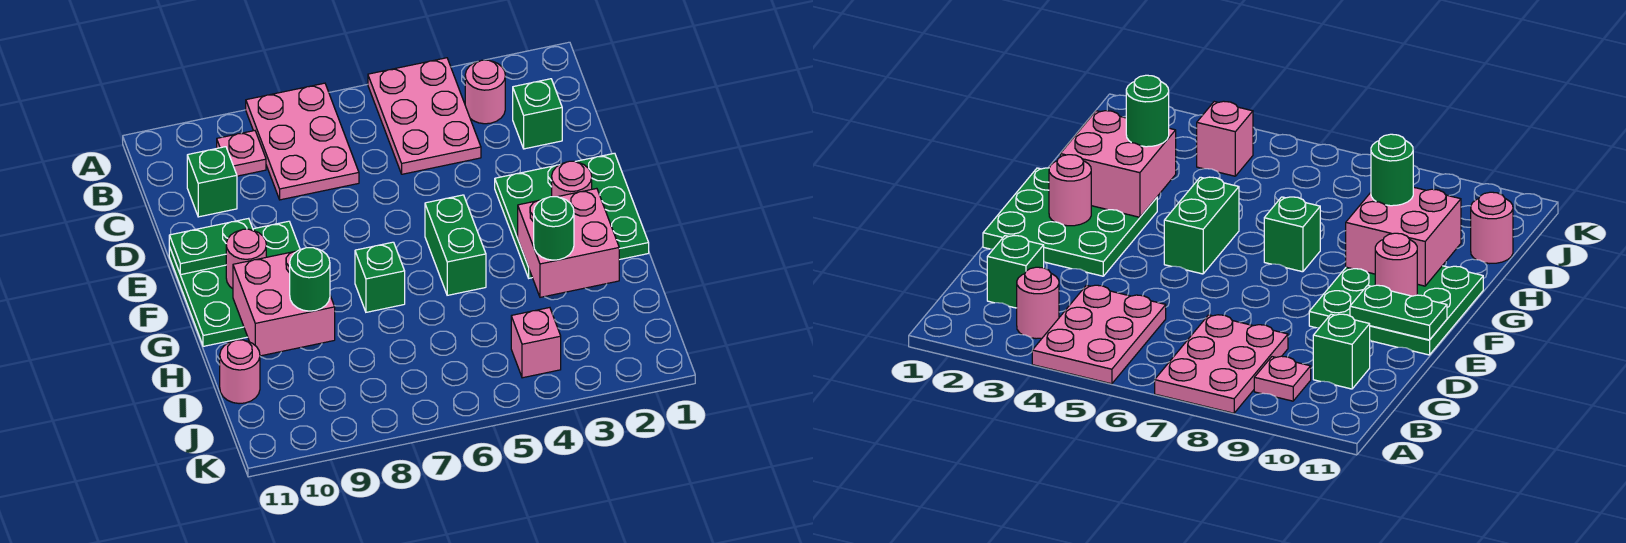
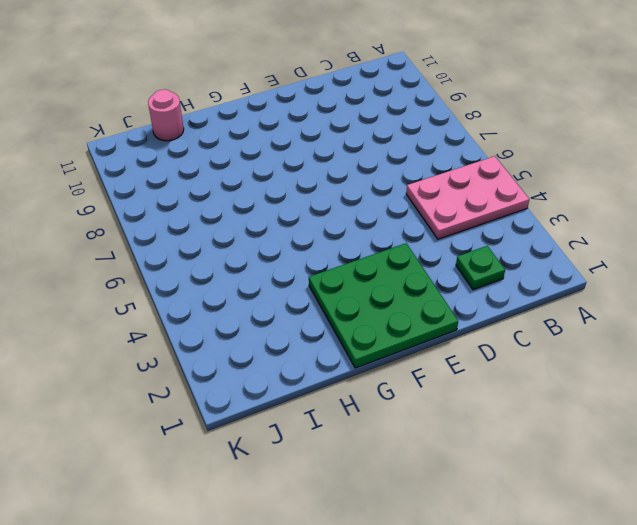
green 1x1 plate [456,246,505,290] -> green 1x1 brick [513,79,562,149]
none -> pink 2x3 plate [246,83,359,200]
none -> pink 1x1 round brick [465,60,505,124]
none -> pink 1x1 plate [217,131,266,176]

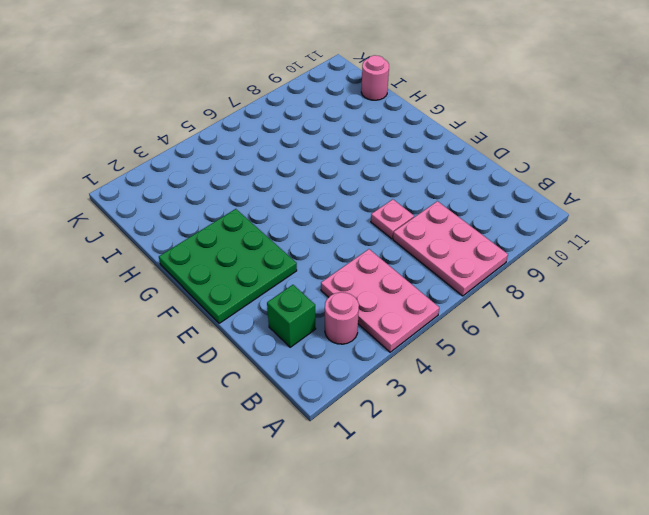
pink 1x1 plate [371,199,414,239] -> pink 1x1 plate moved to [217,131,266,176]
none -> green 1x1 brick [187,147,237,217]
none -> green 3x3 plate [169,221,300,346]
none -> green 1x2 brick [425,195,486,295]

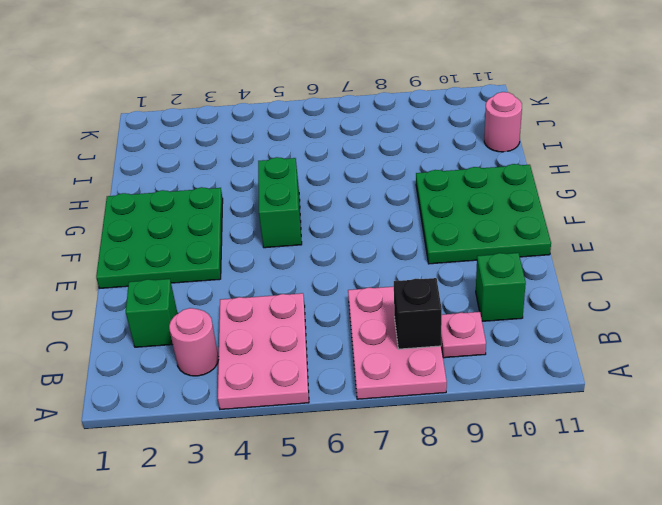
black 1x1 brick [394,278,442,349] -> none
none -> green 1x1 brick [355,242,405,312]
none -> pink 1x1 brick [511,308,561,378]
none -> green 1x2 plate [169,218,253,275]

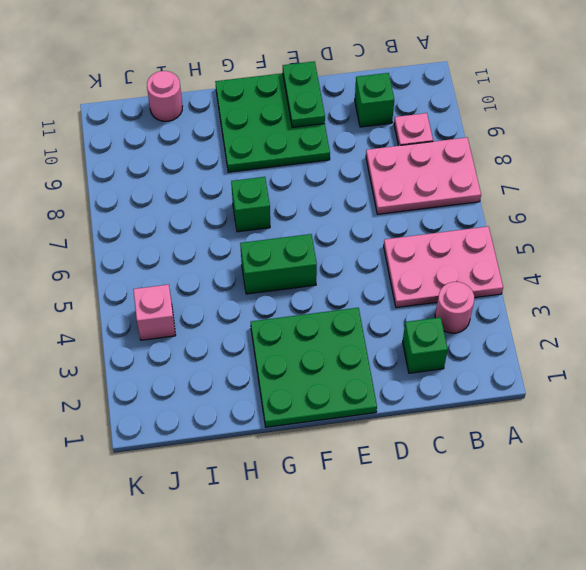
none -> pink 1x1 round brick [552,161,592,197]
none -> pink 1x1 round brick [226,229,266,289]
none -> pink 2x2 brick [518,188,619,297]

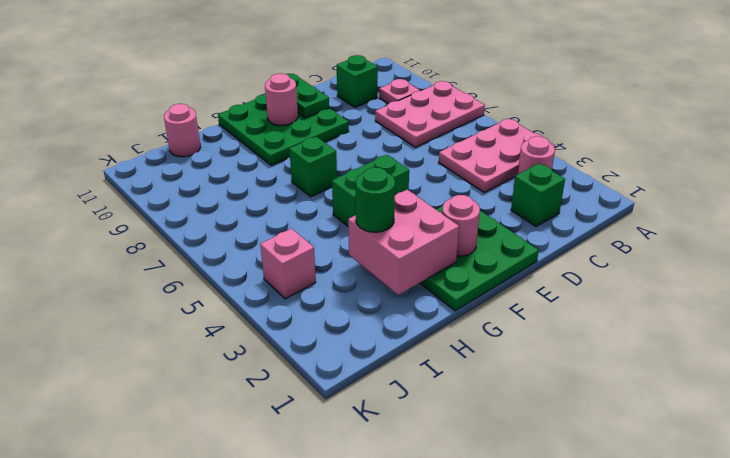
none -> pink 2x2 brick [233,251,335,356]
none -> green 1x1 round brick [290,248,330,311]

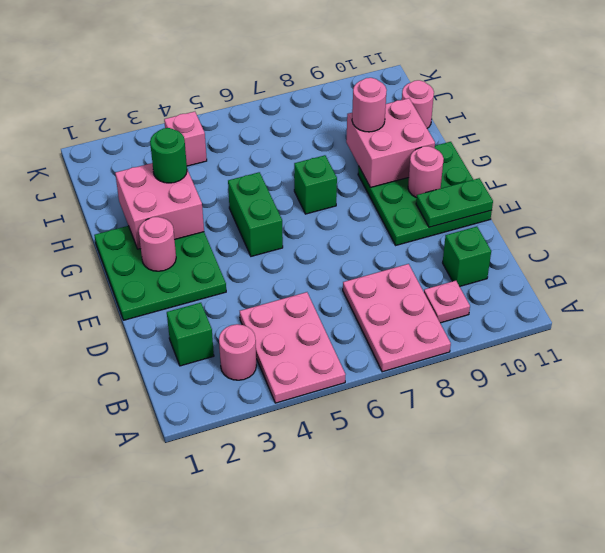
pink 1x1 round brick [352,78,387,132] -> green 1x1 round brick [290,248,330,311]

